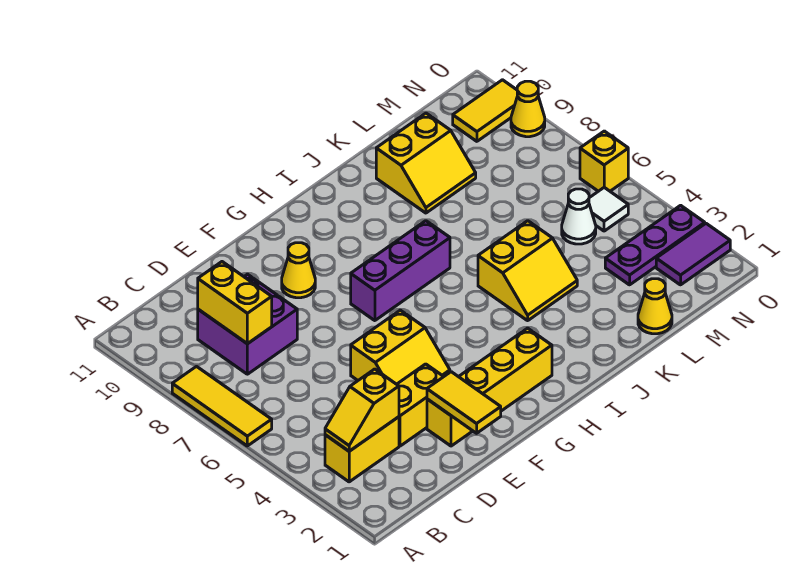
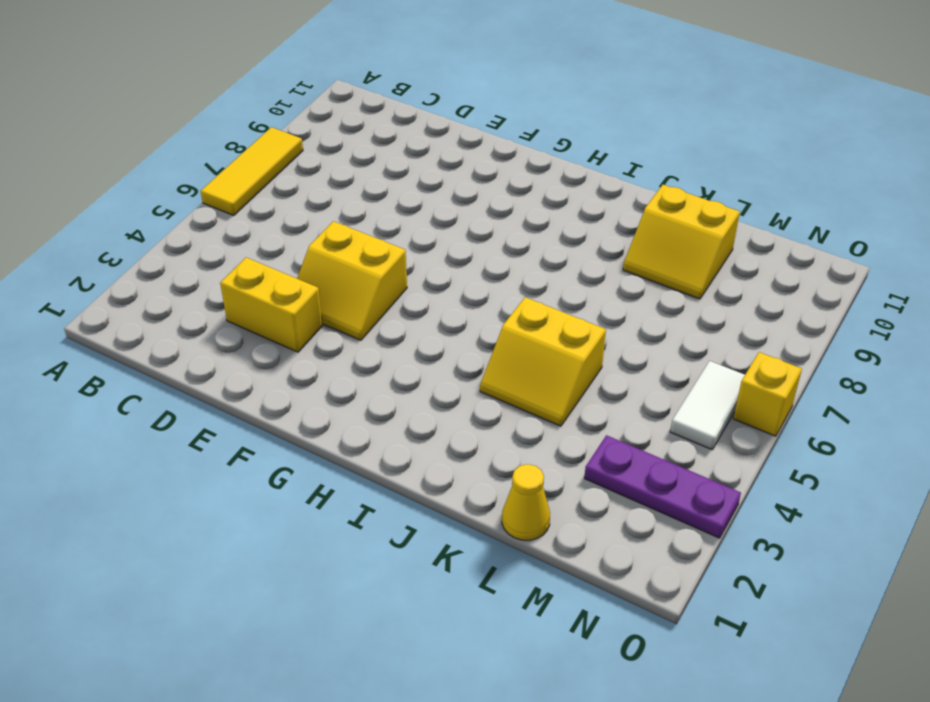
white 1x2 tile [670,361,745,450] -> white 1x1 tile [589,188,628,231]
none -> yellow 1x2 brick [325,417,399,482]
none -> purple 2x2 brick [198,274,297,374]
none -> yellow 1x4 brick [427,328,552,446]

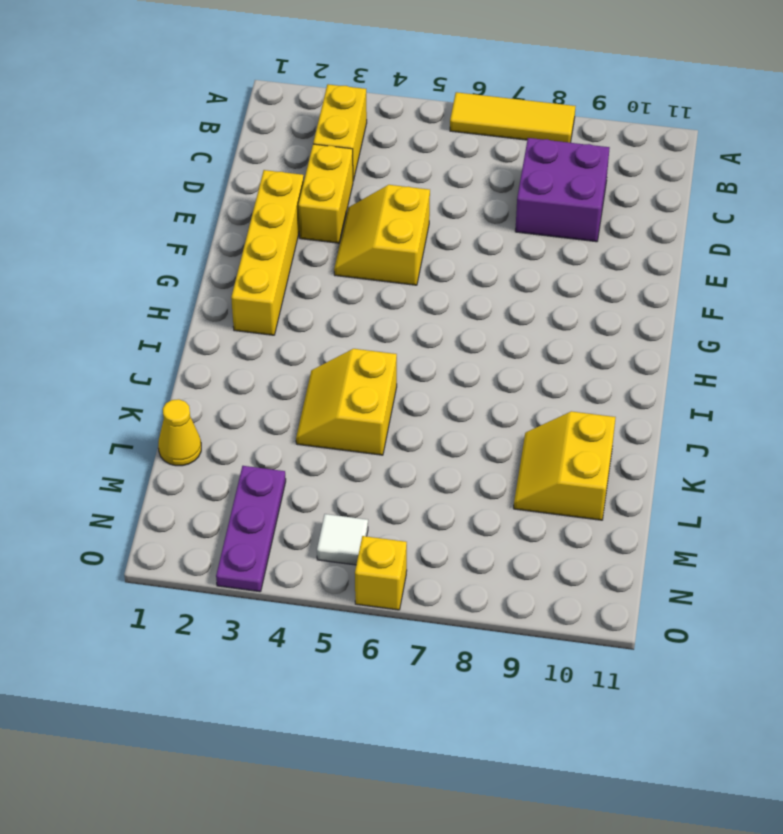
none -> yellow 1x1 cone [282,243,315,298]
none -> purple 1x3 brick [351,221,450,321]
none -> white 1x1 cone [562,189,596,244]

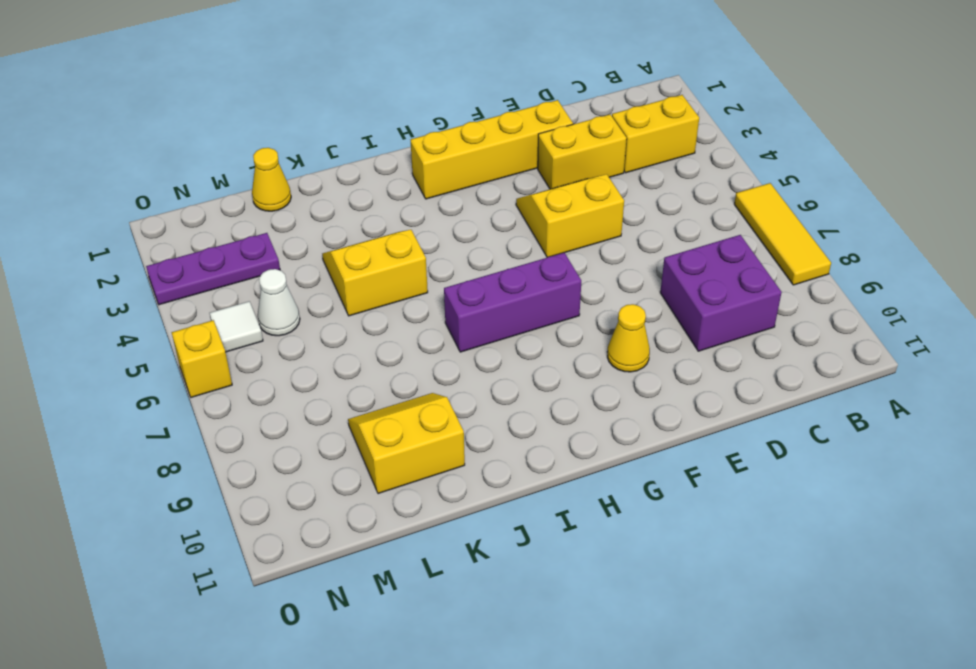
none -> purple 1x2 tile [656,224,730,285]
none -> yellow 1x2 tile [453,80,517,141]
none -> yellow 1x1 cone [511,81,545,137]

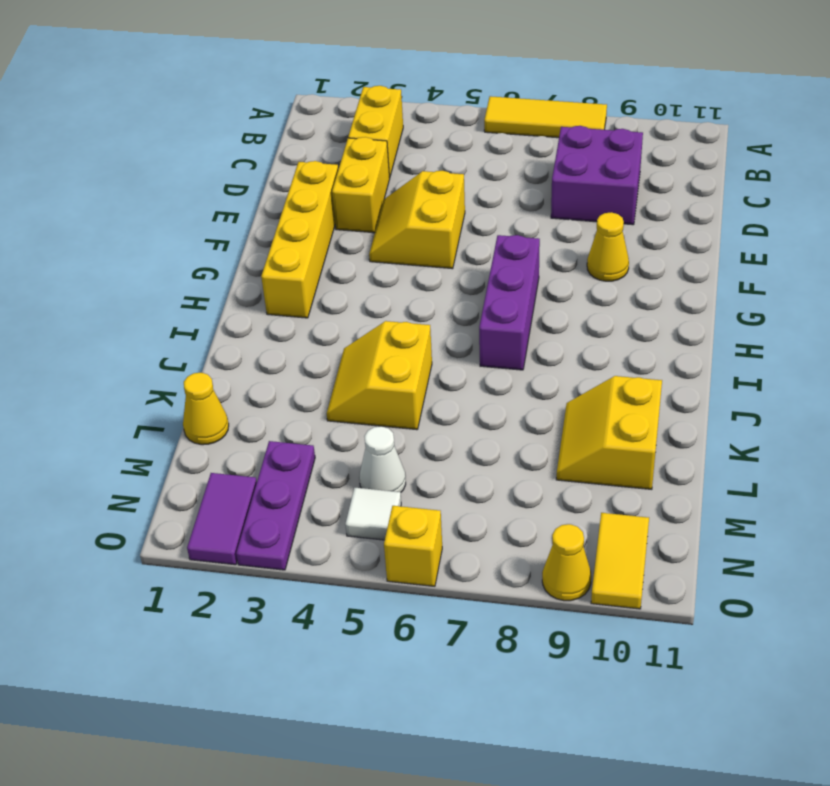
none -> yellow 1x2 slope [325,369,399,451]
none -> yellow 1x2 brick [198,262,272,344]
none -> yellow 1x2 tile [427,372,501,433]

